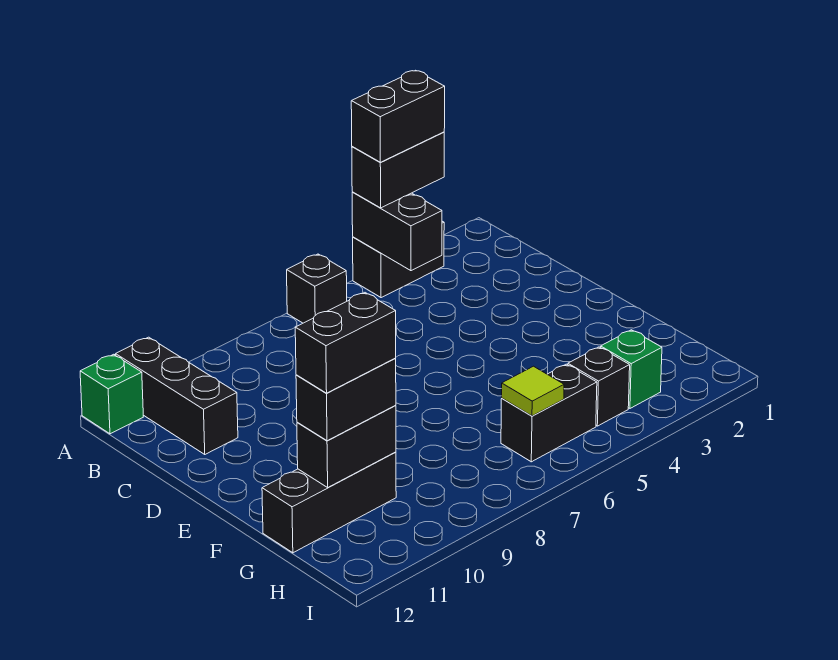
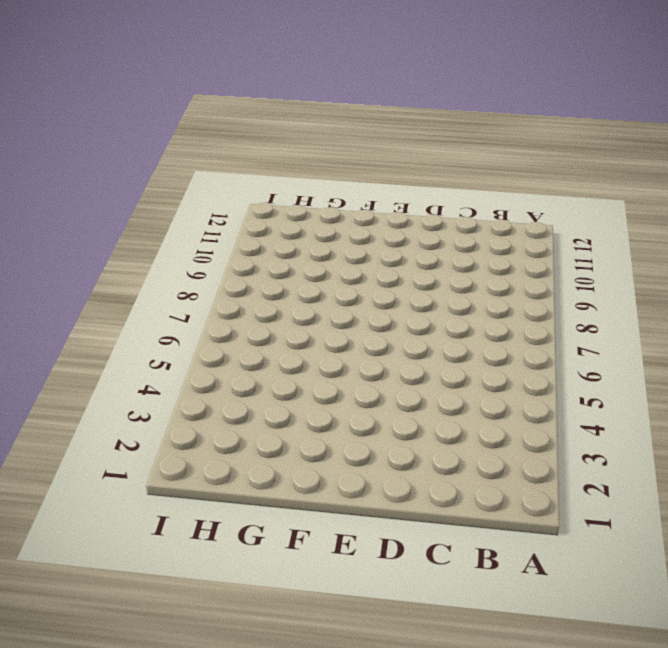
none -> black 1x2 brick [353,221,444,298]
none -> black 1x1 brick [287,254,347,323]
none -> black 1x3 brick [115,337,238,454]

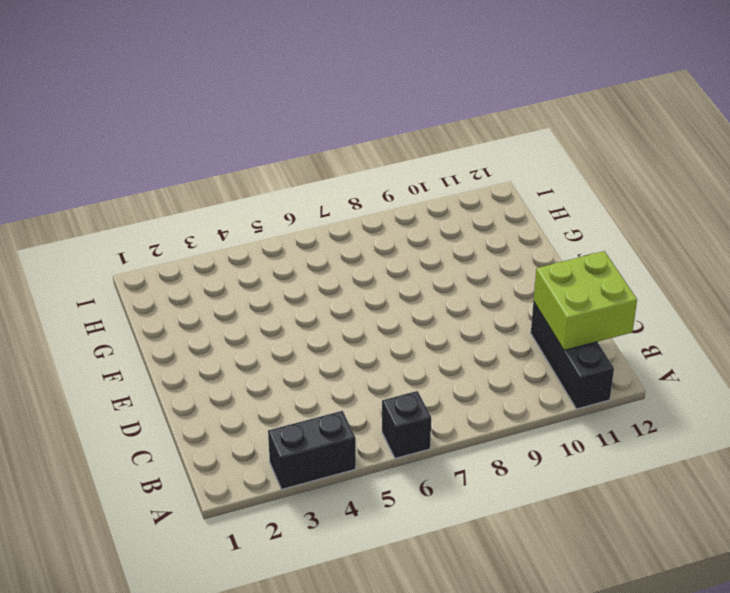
lime 2x2 brick [534,251,637,350] -> none
none -> green 1x1 brick [80,354,143,434]
none -> black 1x3 brick [262,452,396,553]
none -> green 1x1 brick [601,330,662,408]

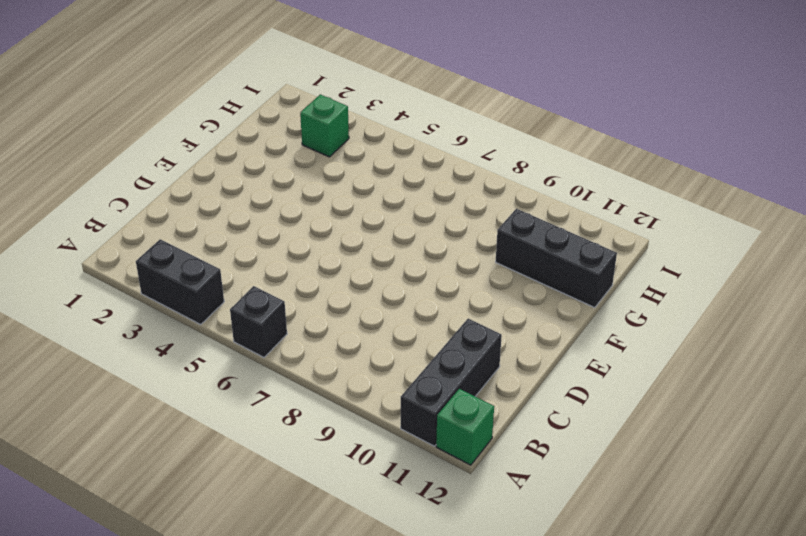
none -> black 1x1 brick [568,347,630,426]
none -> black 1x2 brick [501,364,597,462]
none -> black 1x2 brick [352,192,442,271]

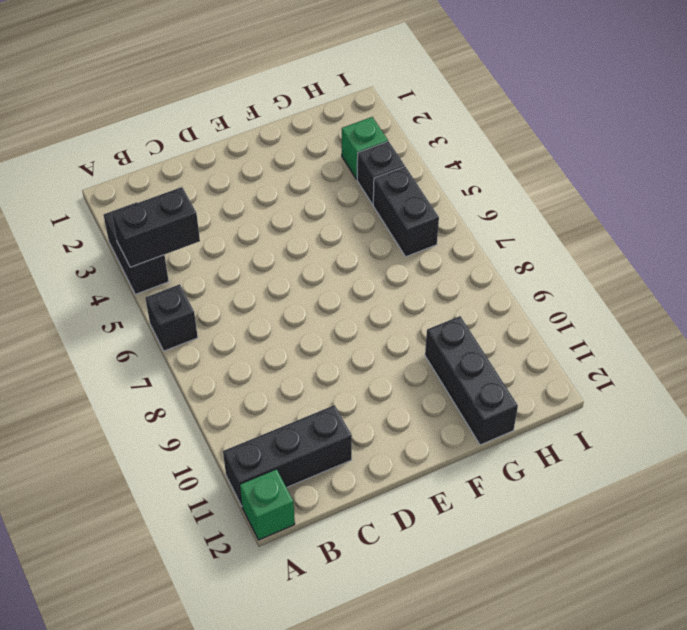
none -> black 1x2 brick [297,405,396,488]
none -> lime 1x1 tile [502,366,564,416]
none -> black 1x2 brick [352,132,444,208]

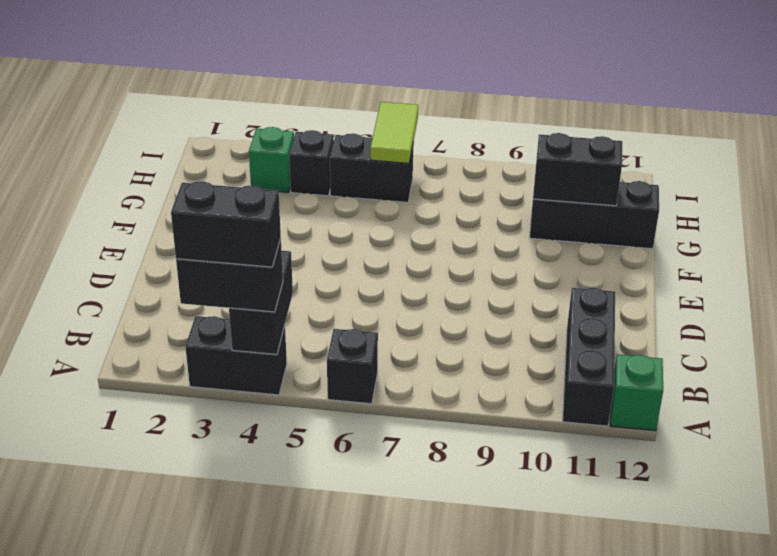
lime 1x2 tile [370,102,418,163] -> lime 1x1 tile [502,366,564,416]
none -> black 1x2 brick [296,359,396,441]
none -> black 1x2 brick [295,293,396,393]

